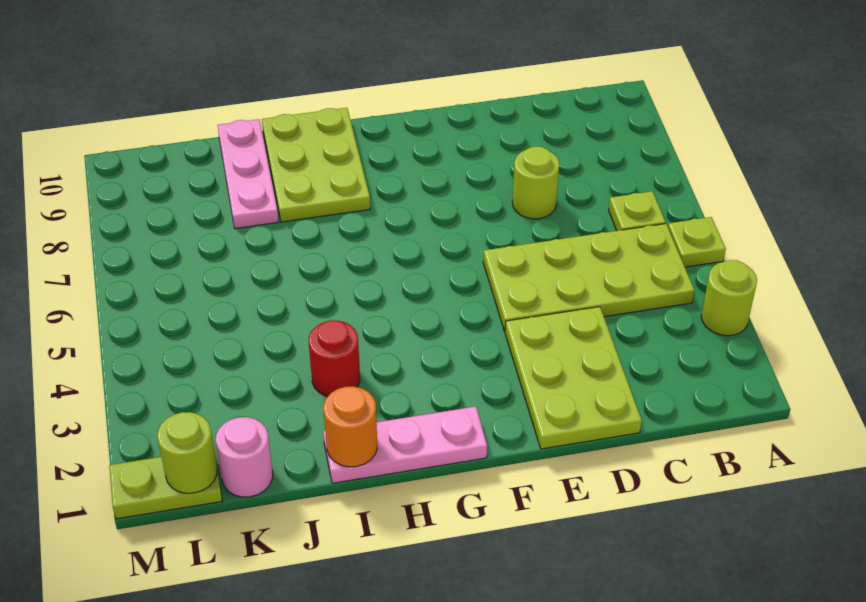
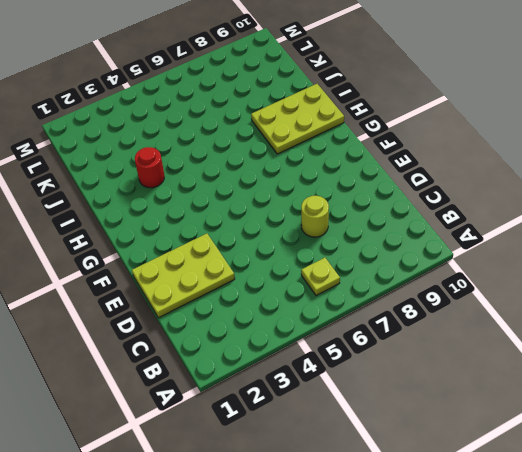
none -> lime 1x1 round brick [701,260,757,336]
none -> lime 1x1 plate [668,217,726,267]
none -> lime 2x4 plate [483,224,694,331]

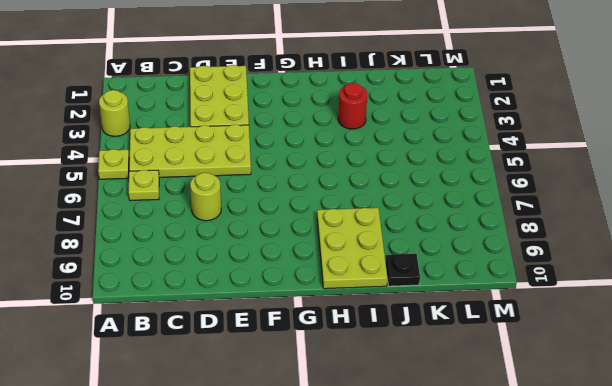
black 1x1 plate [386,254,420,286] -> pink 1x3 plate [218,119,279,229]
none -> pink 1x3 plate [323,406,487,483]
none -> pink 1x1 round brick [216,417,273,497]
none -> lime 1x2 plate [109,449,222,519]

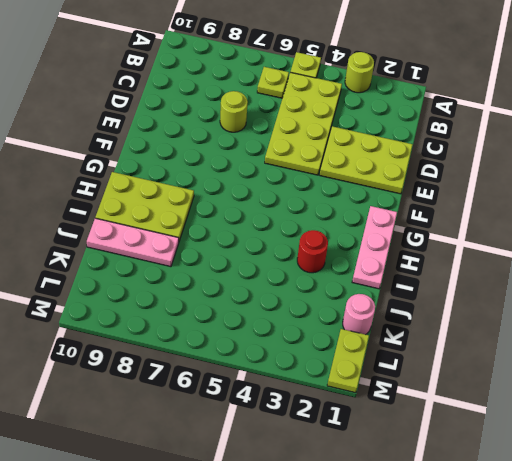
none -> orange 1x1 round brick [324,386,377,467]
none -> lime 1x1 round brick [157,412,217,493]

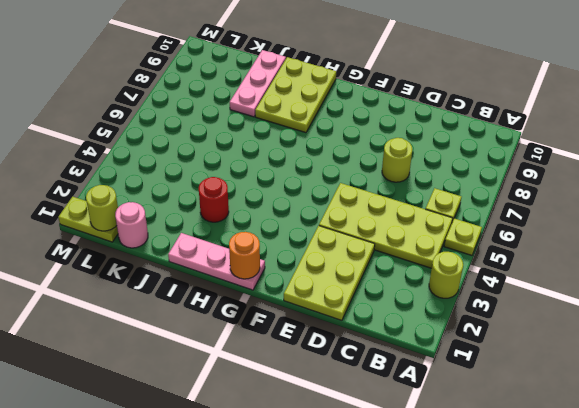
orange 1x1 round brick [229,232,260,279] -> orange 1x1 round brick moved to [324,386,377,467]

